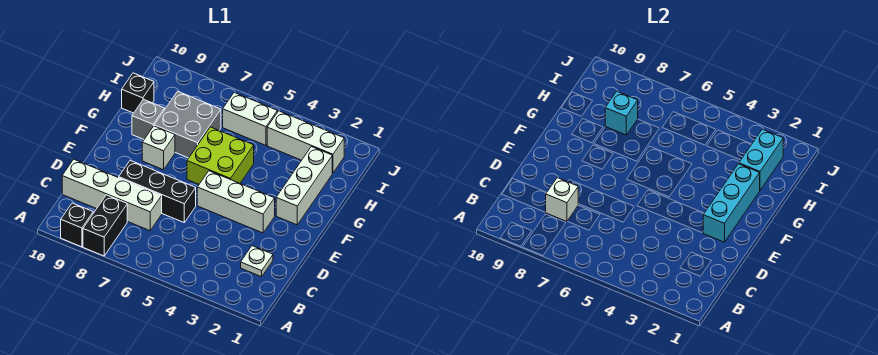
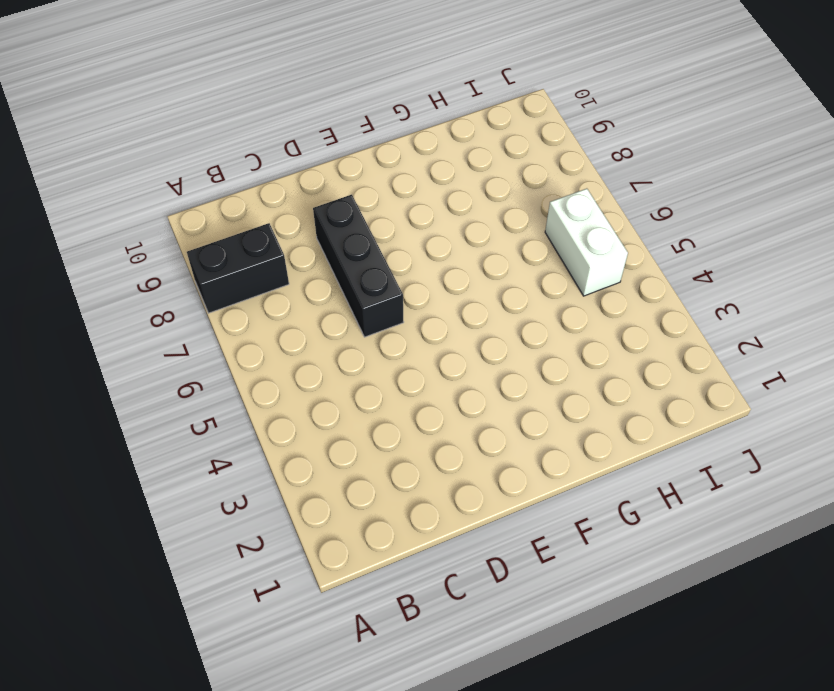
none -> black 1x1 brick [61,203,93,247]
none -> white 1x1 plate [241,246,273,277]
none -> white 1x4 brick [62,159,162,231]

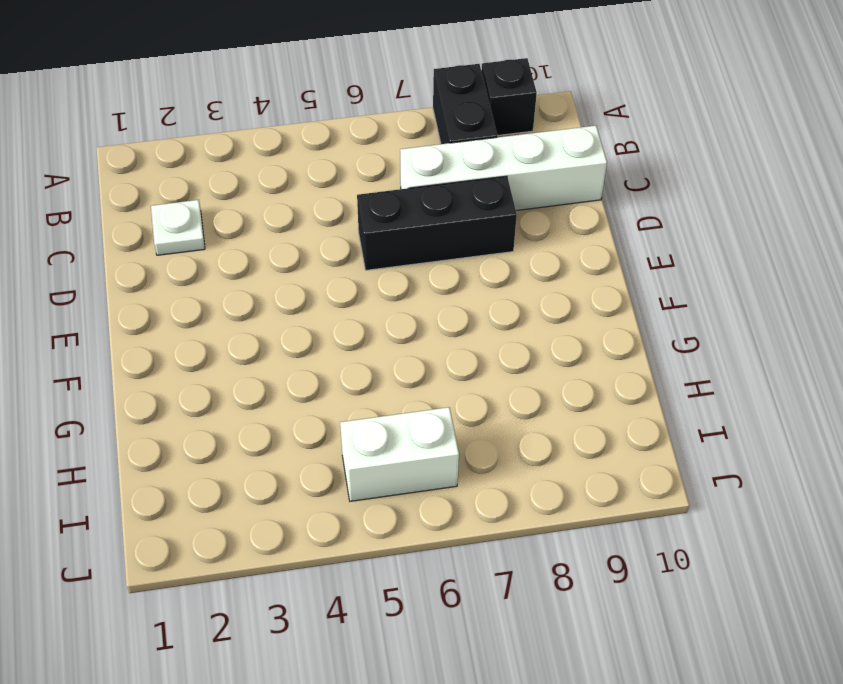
none -> white 1x3 brick [197,171,275,233]
none -> white 1x3 brick [276,147,332,225]
none -> lime 2x2 brick [187,127,254,184]

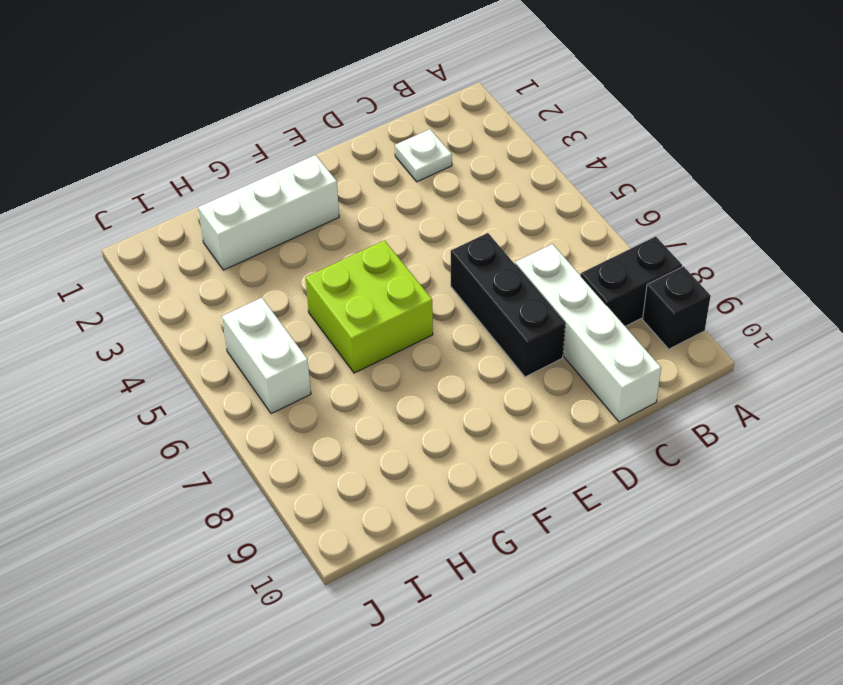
none -> white 1x3 brick [197,171,275,233]
none -> white 1x1 brick [142,126,175,170]
none -> grey 2x2 brick [154,91,221,158]

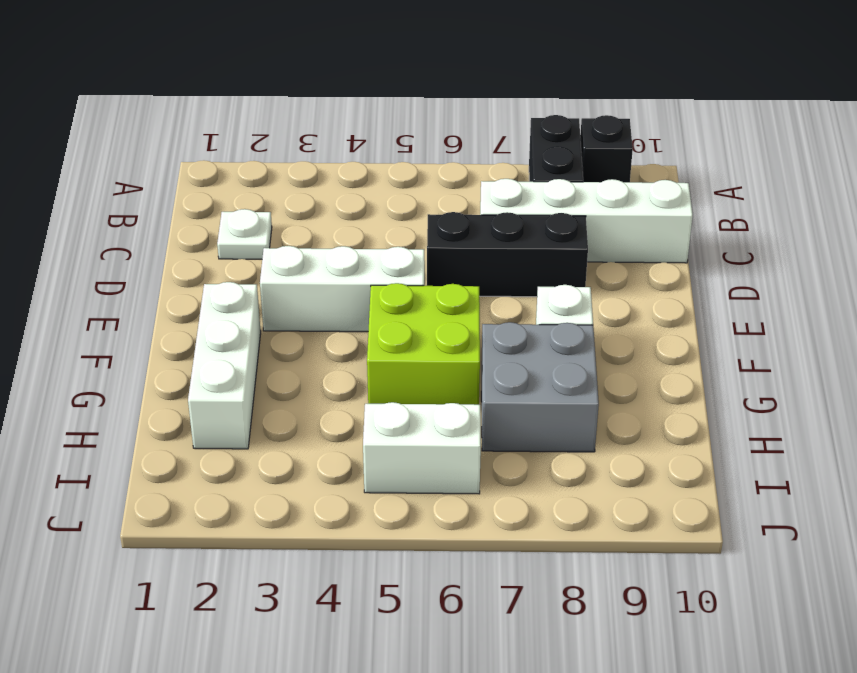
none -> grey 1x1 brick [132,99,165,139]
none -> black 1x1 brick [122,73,154,113]
none -> white 1x3 brick [267,111,344,173]

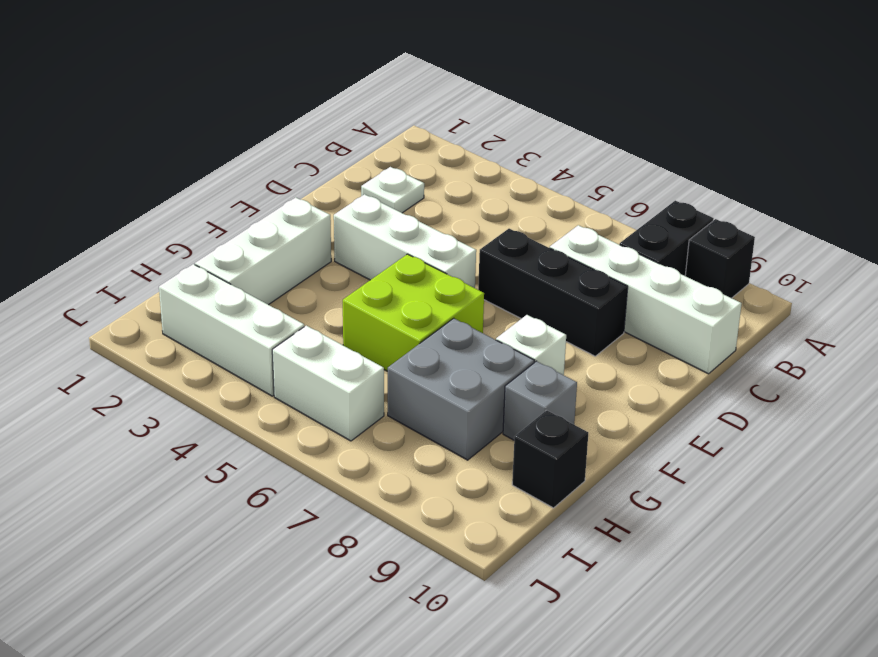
none -> white 1x1 brick [546,178,578,221]
none -> cyan 1x3 brick [703,164,760,242]
none -> cyan 1x2 brick [739,129,783,190]

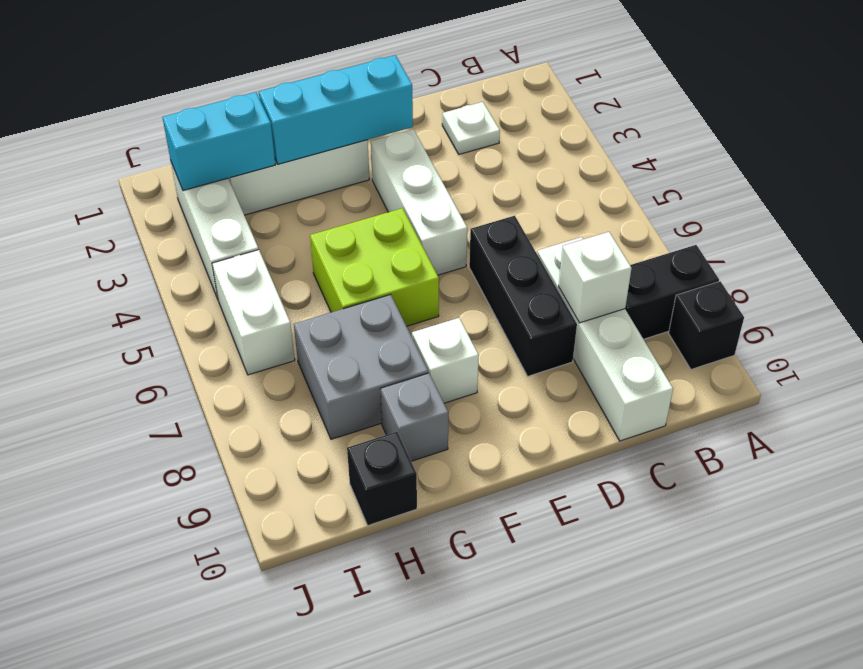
none -> cyan 1x1 brick [605,91,638,135]

